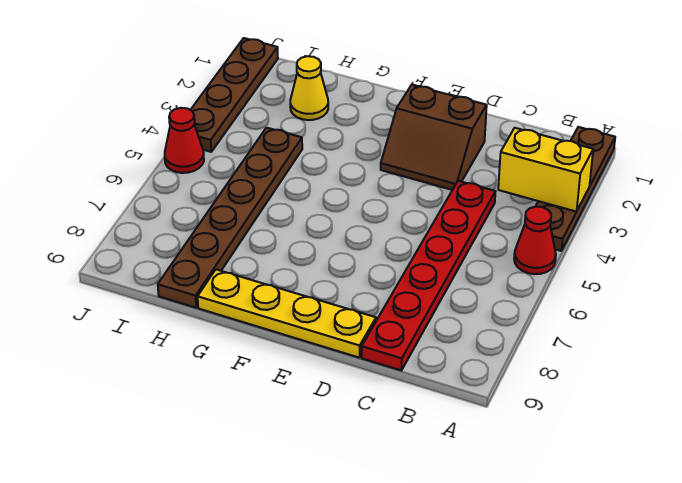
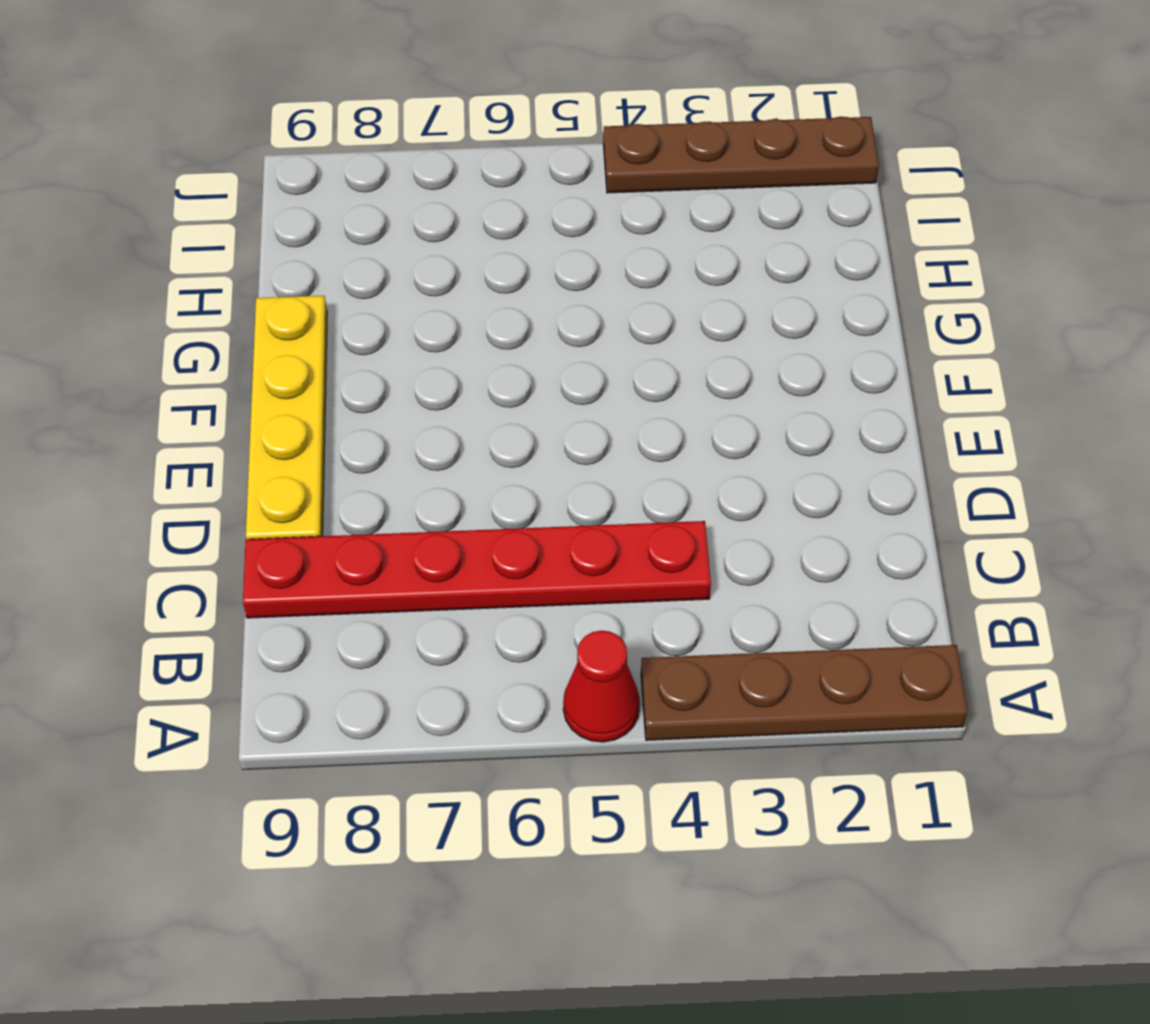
none -> brown 2x2 slope [381,85,487,190]
none -> yellow 1x1 cone [290,56,328,120]

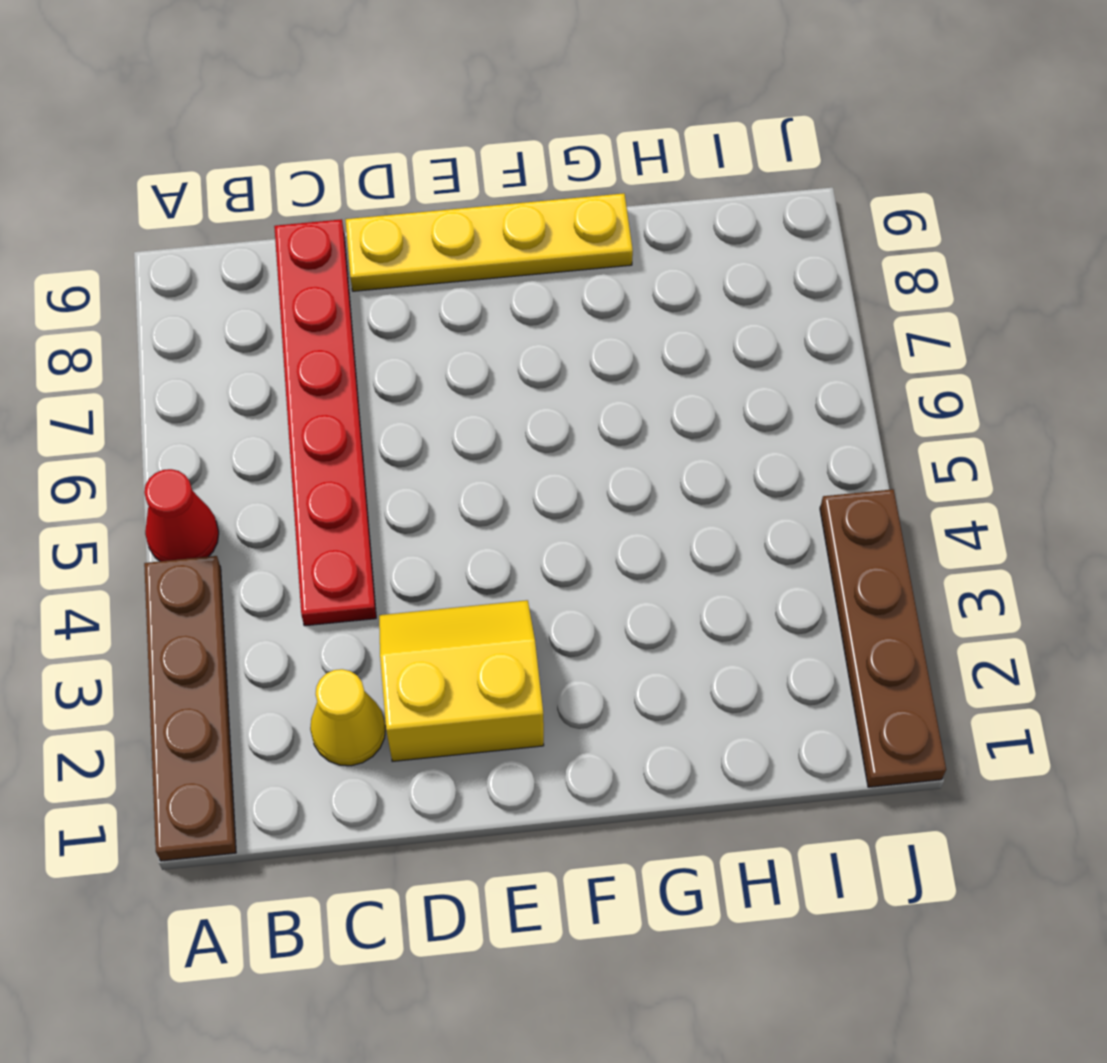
yellow 1x1 cone [310,669,385,766] -> yellow 1x1 cone moved to [290,56,328,120]
yellow 2x2 slope [379,600,544,762] -> brown 2x2 slope [381,85,487,190]
none -> brown 1x6 plate [158,128,302,308]
none -> red 1x1 cone [165,108,204,173]

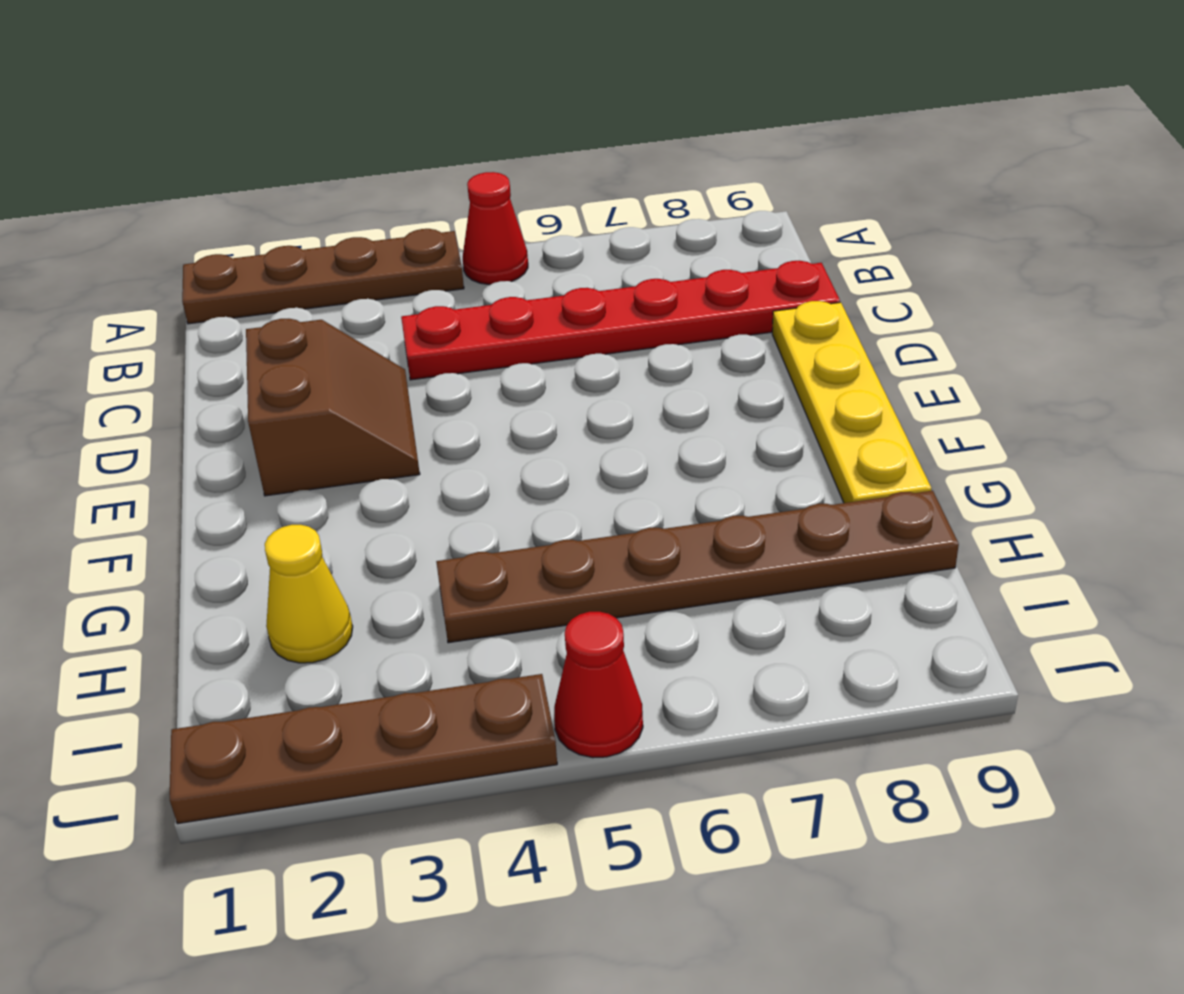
none -> yellow 1x2 brick [498,128,593,212]

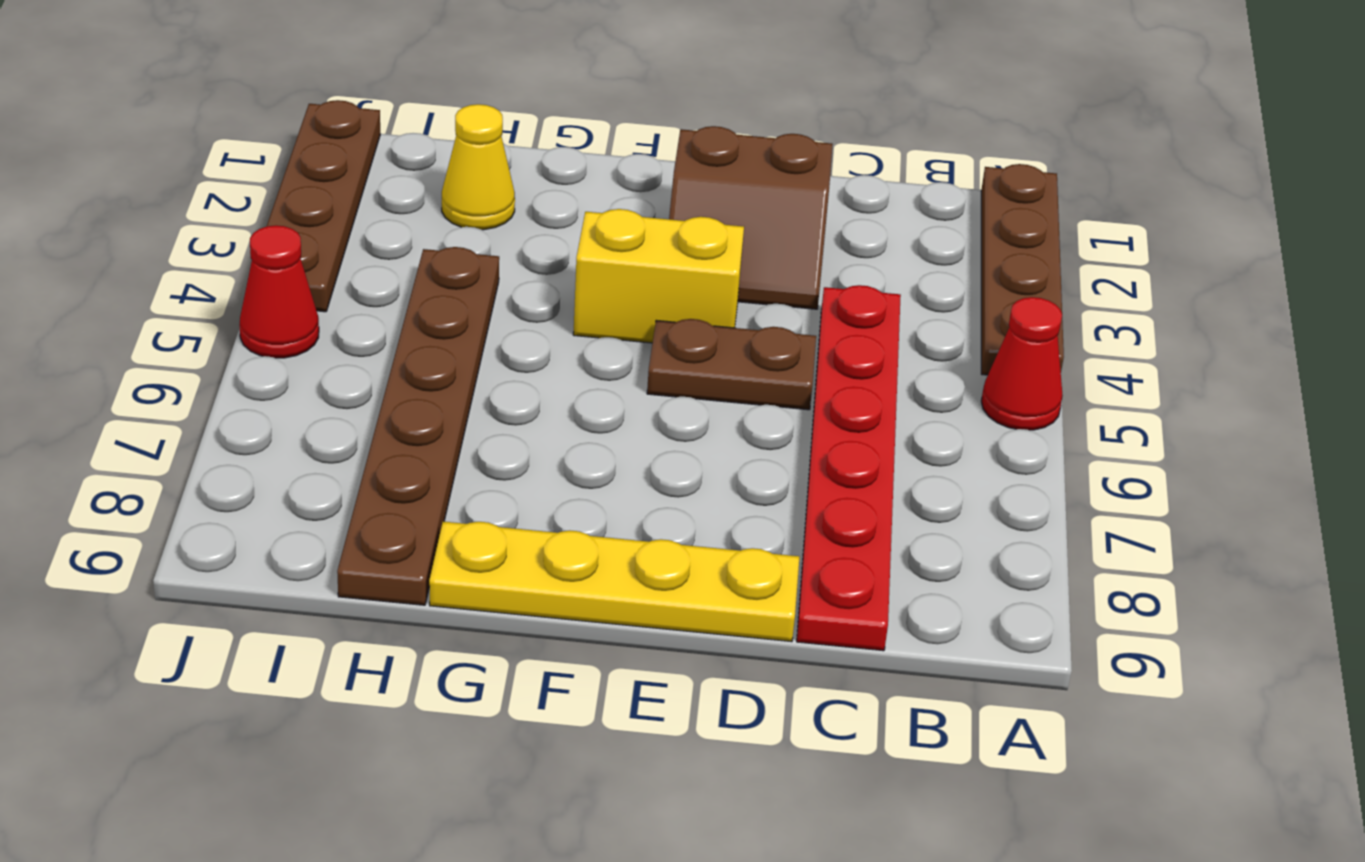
brown 1x2 plate [647,319,816,410] -> none
yellow 1x2 brick [573,209,744,343] -> yellow 1x2 brick moved to [498,128,593,212]

